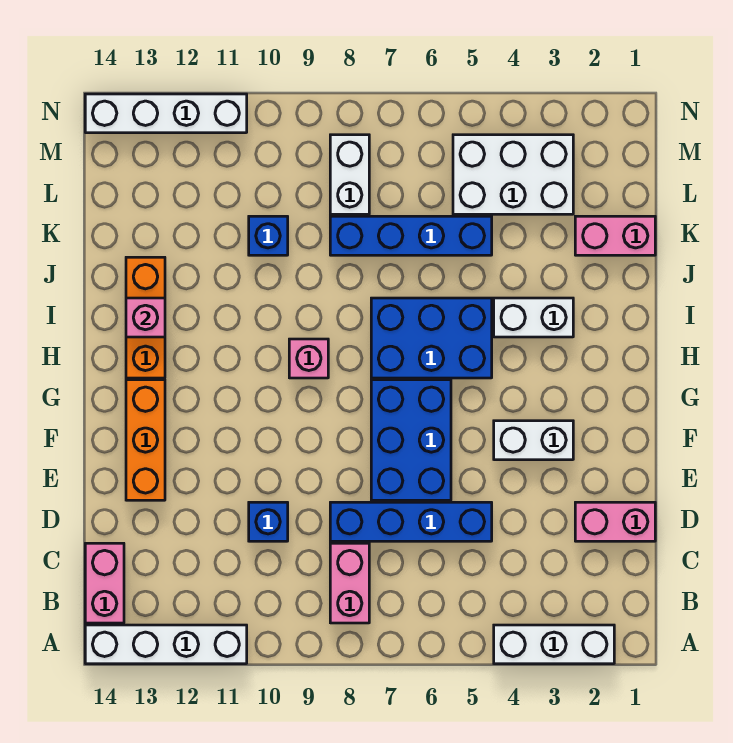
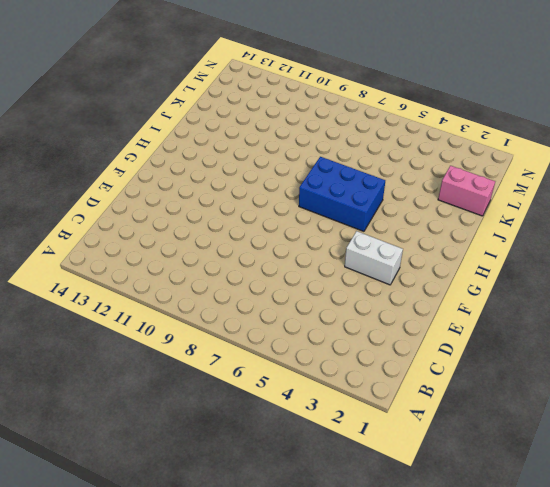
none -> white 1x3 brick [494,625,614,664]
none -> white 1x4 brick [85,625,247,664]
none -> pink 1x2 brick [330,543,369,623]

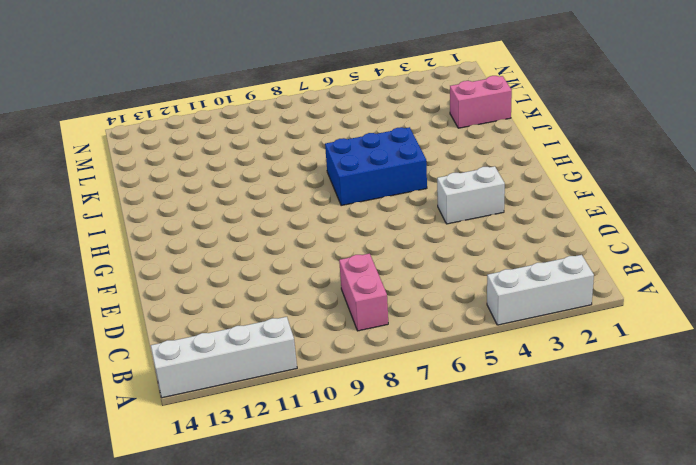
none -> pink 1x2 brick [85,543,124,623]
none -> pink 1x2 brick [575,502,655,541]
none -> blue 1x4 brick [330,502,492,541]

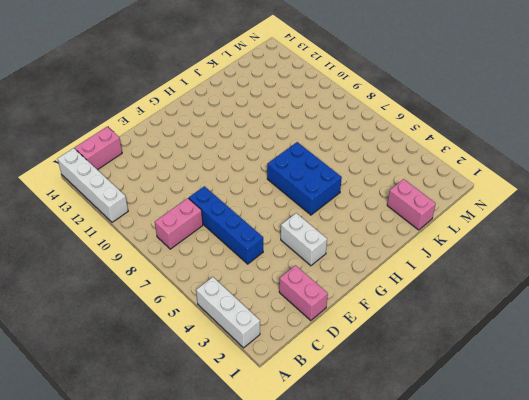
none -> blue 1x1 brick [249,502,288,541]
none -> blue 2x3 brick [371,380,451,500]
none -> orange 1x3 brick [126,380,165,500]

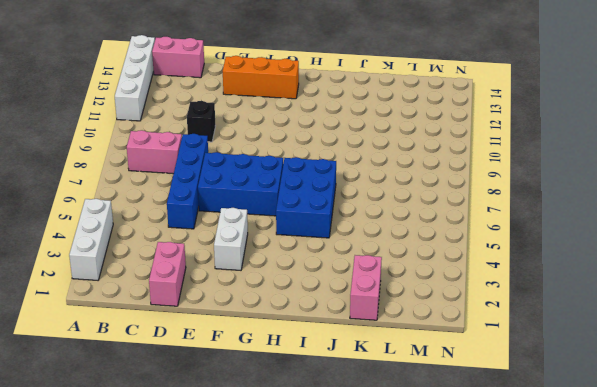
black 1x1 brick [187,101,216,142] -> blue 1x1 brick [249,502,288,541]
none -> pink 1x1 brick [289,339,328,378]
none -> orange 1x3 brick [126,257,165,378]
none -> white 1x2 brick [494,298,573,337]

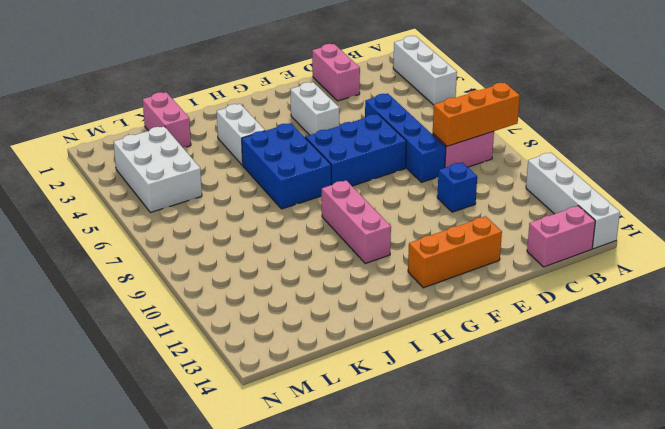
orange 1x3 brick [433,83,520,146] -> orange 1x3 brick moved to [126,257,165,378]
pink 1x3 brick [322,180,391,263] -> pink 1x1 brick [289,339,328,378]
none -> blue 1x4 brick [330,216,492,255]
none -> blue 1x1 brick [249,216,288,255]
none -> white 1x2 brick [330,135,369,214]

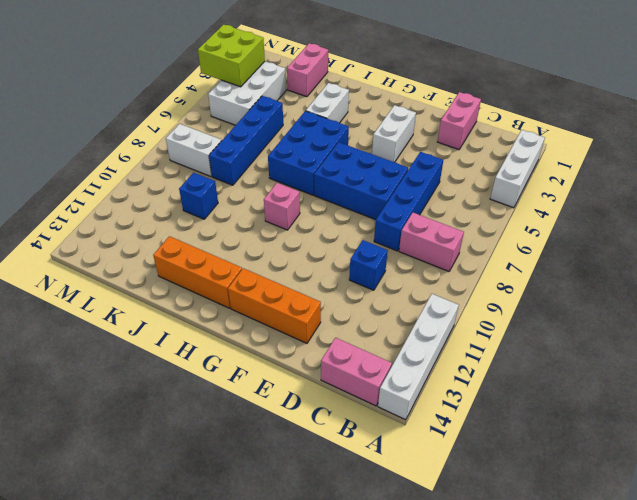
lime 2x2 brick [198,24,265,87] -> none
none -> white 1x4 brick [85,94,247,133]
none -> pink 1x1 brick [126,298,165,337]

